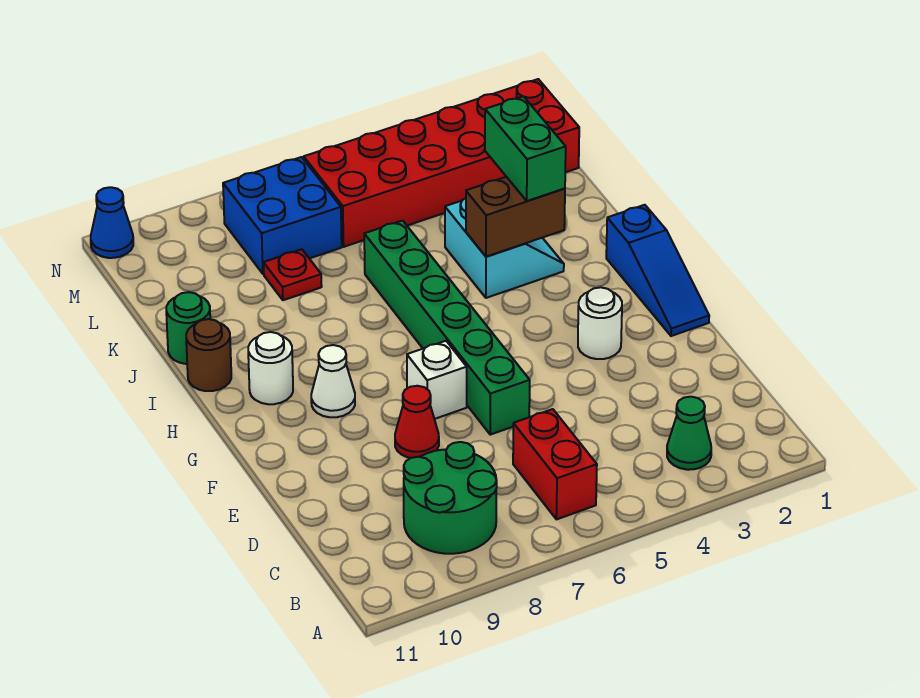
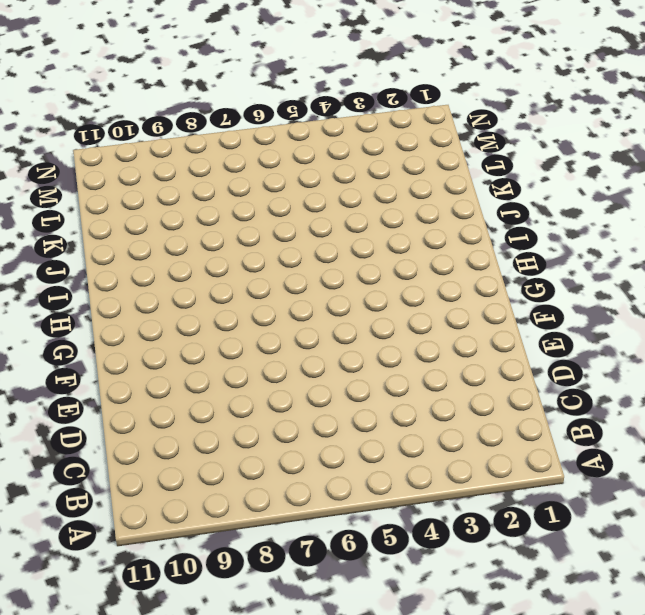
none -> green 1x1 cone [667,397,711,470]
none -> red 1x2 brick [513,409,597,519]
none -> green 2x2 round brick [404,442,497,554]

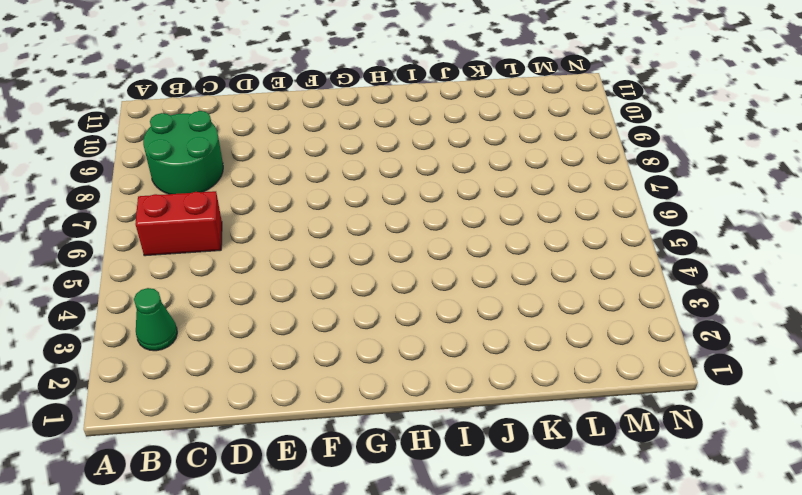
none -> green 1x6 brick [364,221,530,435]
none -> red 1x1 cone [395,386,439,458]
none -> blue 1x3 slope [606,205,709,336]

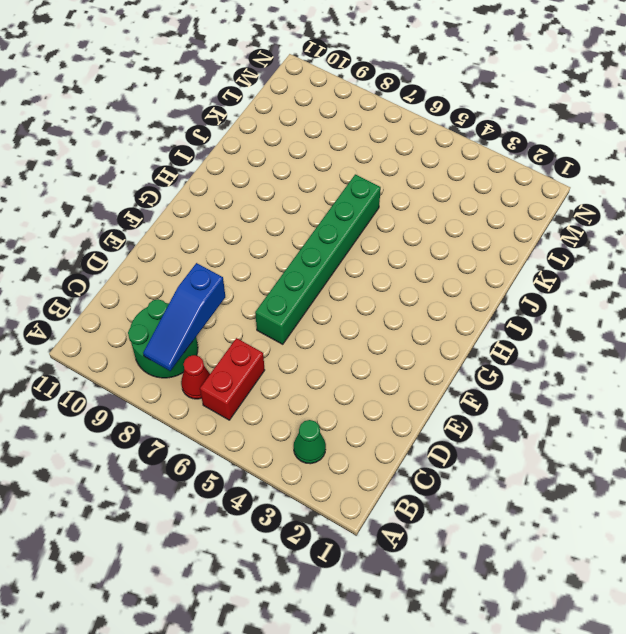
red 1x1 cone [181,355,210,399] -> red 1x1 cone moved to [395,386,439,458]
blue 1x3 slope [143,263,225,371] -> blue 1x3 slope moved to [606,205,709,336]
none -> white 1x1 round brick [578,287,622,359]
none -> white 1x1 brick [407,341,467,419]
none -> white 1x1 cone [311,345,355,417]

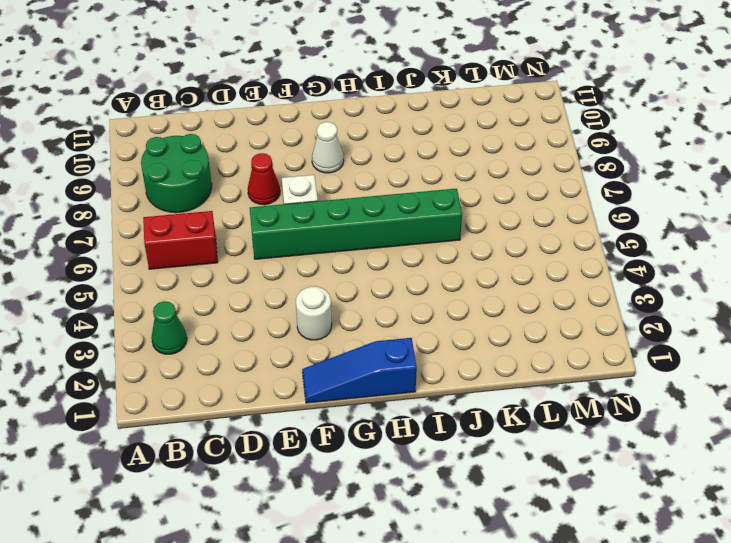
none -> white 1x1 round brick [248,332,293,404]
none -> cyan 2x2 slope [445,198,564,298]
none -> brown 1x1 round brick [186,319,231,391]

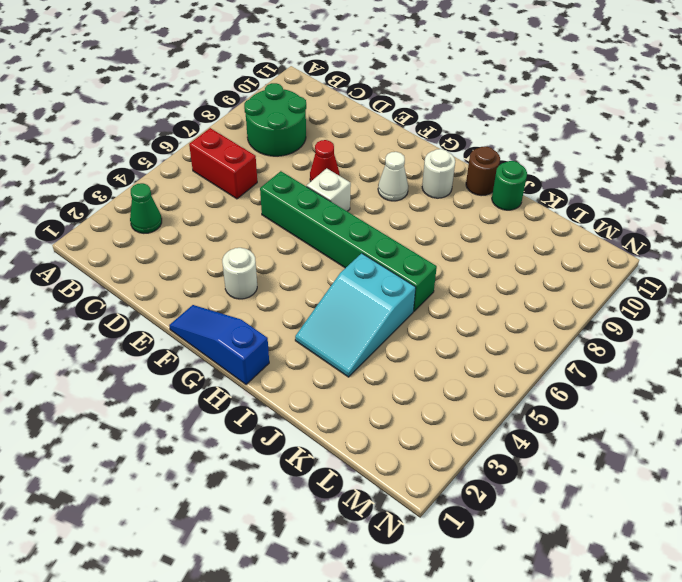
cyan 2x3 slope [295,253,416,377] -> cyan 2x2 slope [445,198,564,298]
none -> red 1x1 plate [263,249,322,300]
none -> red 2x6 brick [304,79,579,247]
none -> blue 2x2 brick [223,157,342,274]

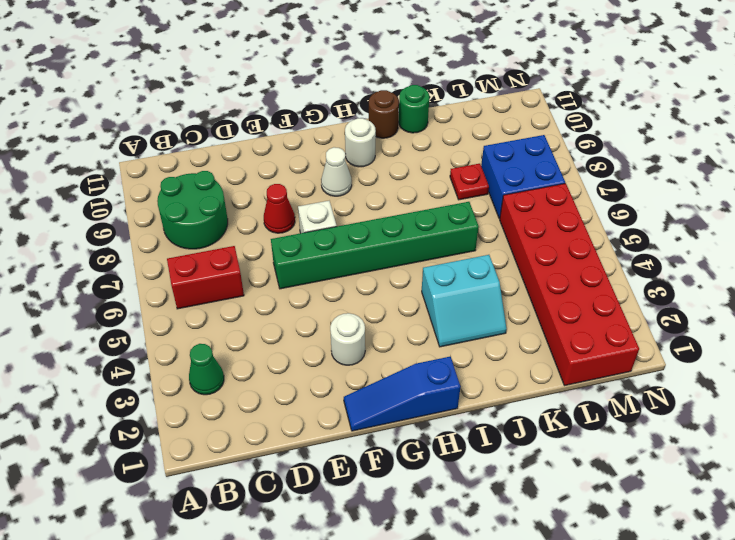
none -> blue 1x1 cone [91,187,133,258]
none -> brown 1x2 brick [466,177,565,257]
none -> green 1x2 brick [485,96,566,201]

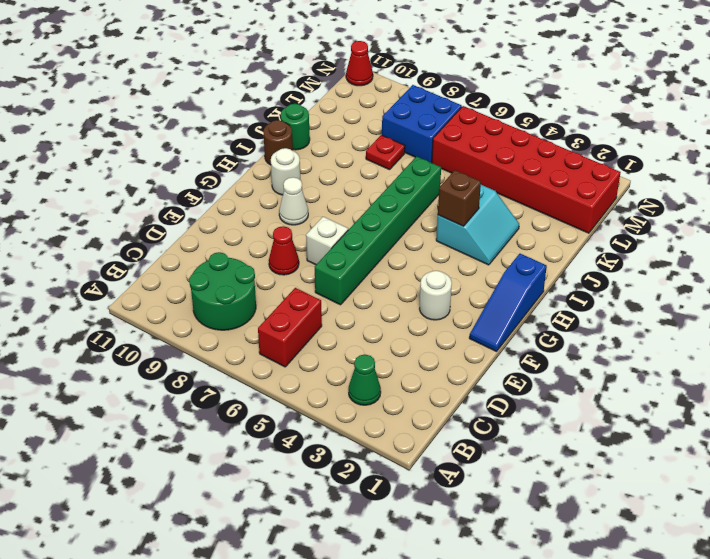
brown 1x1 brick [438,170,481,226] -> brown 1x2 brick [466,177,565,257]
red 1x1 cone [346,41,373,86] -> blue 1x1 cone [91,187,133,258]
none -> green 1x2 brick [485,96,566,201]

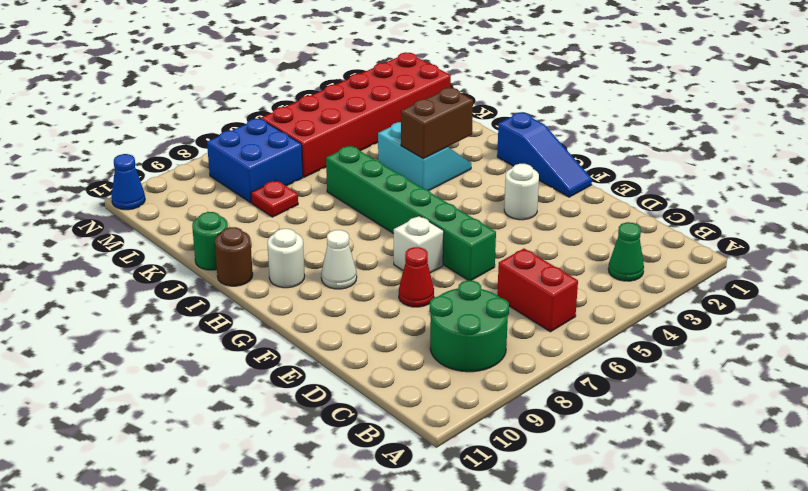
none -> green 1x2 brick [485,96,566,201]

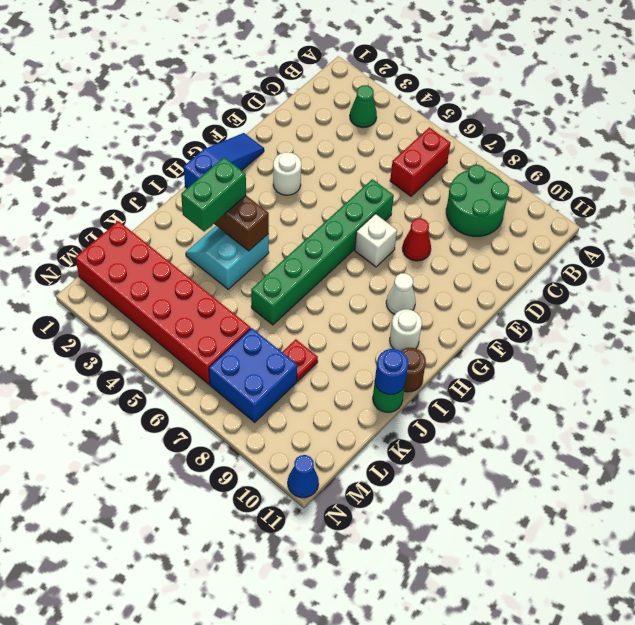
blue 1x1 round brick [375,349,408,395] -> none

